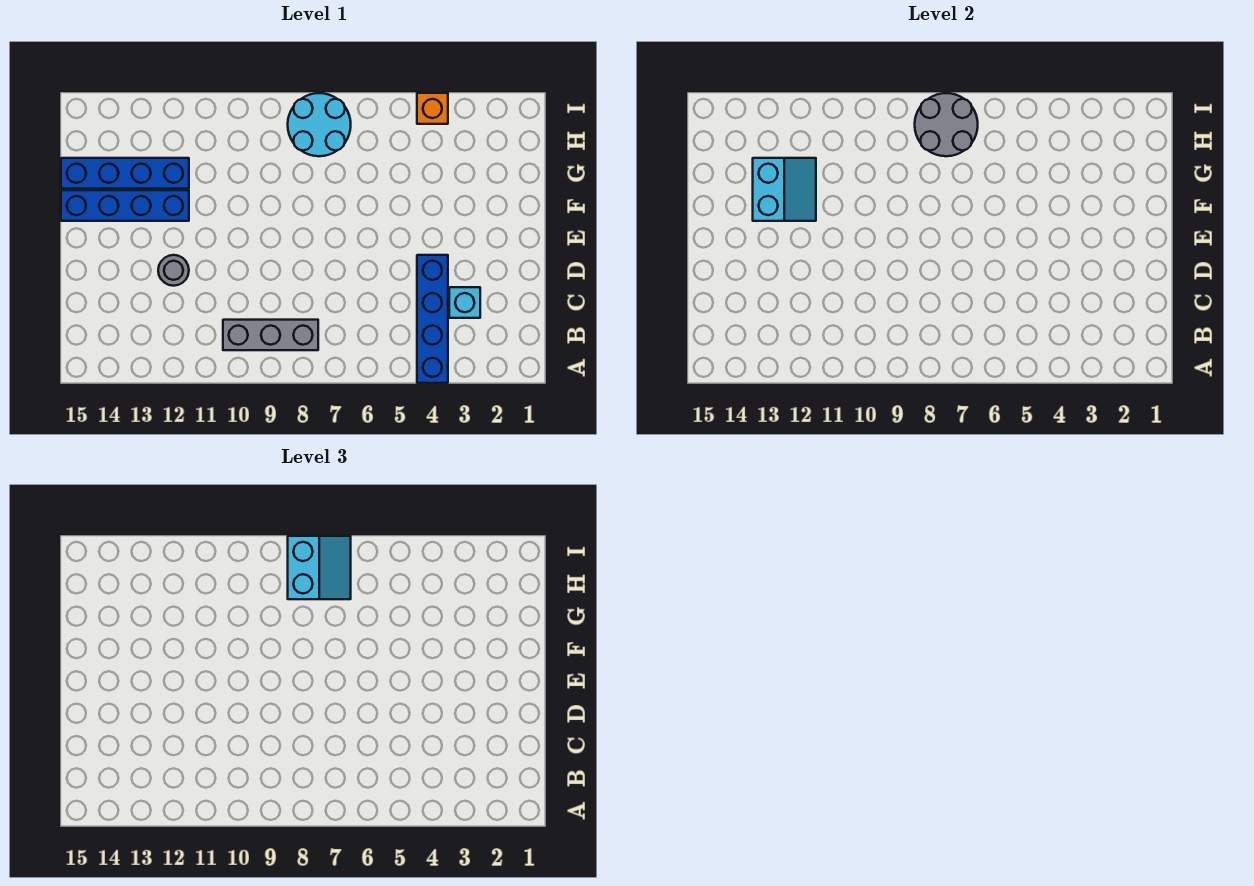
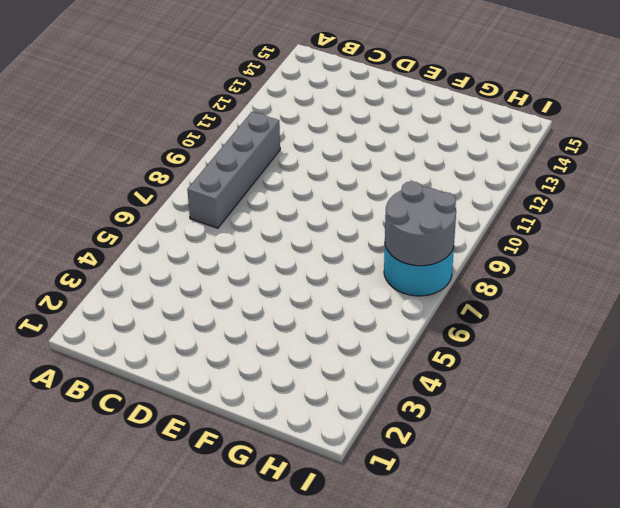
grey 1x4 brick [187,112,280,228] -> grey 1x3 brick [223,320,318,350]
none -> blue 1x4 brick [417,255,448,383]
none -> cyan 1x1 brick [449,287,480,318]

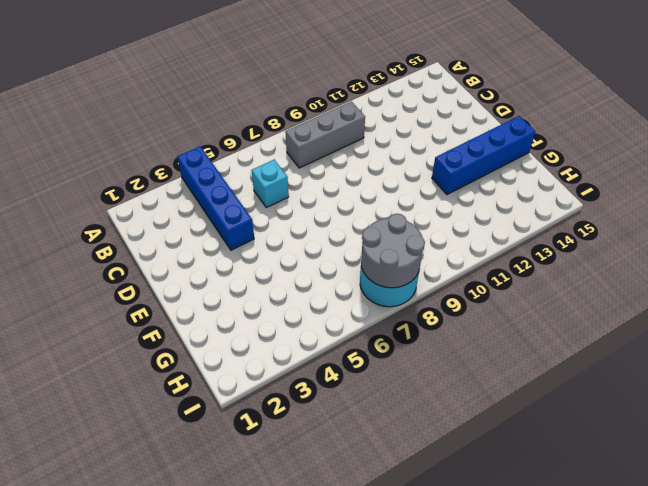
cyan 1x1 brick [251,160,289,208] -> cyan 1x1 brick moved to [449,287,480,318]
none -> grey 1x1 round brick [158,255,189,286]
none -> blue 1x4 brick [61,158,189,189]

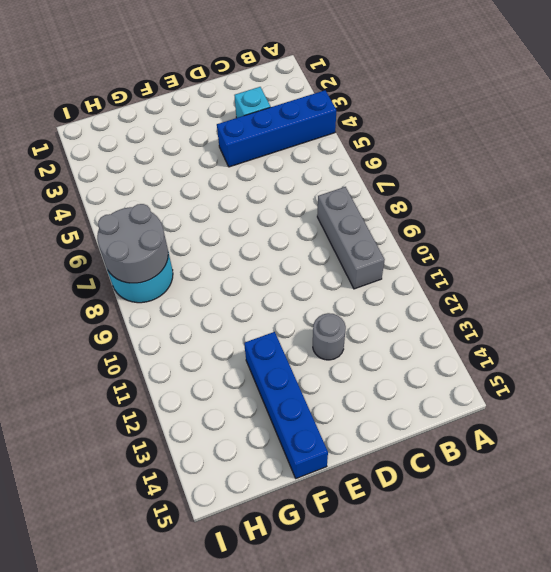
none -> blue 1x4 brick [61,158,189,189]
none -> orange 1x1 brick [417,93,448,124]

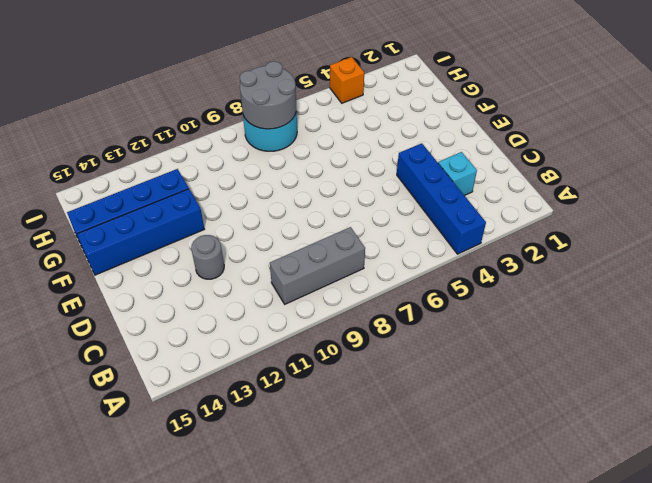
none -> cyan 2x2 slope [753,158,816,221]
none -> cyan 2x2 slope [288,536,351,599]

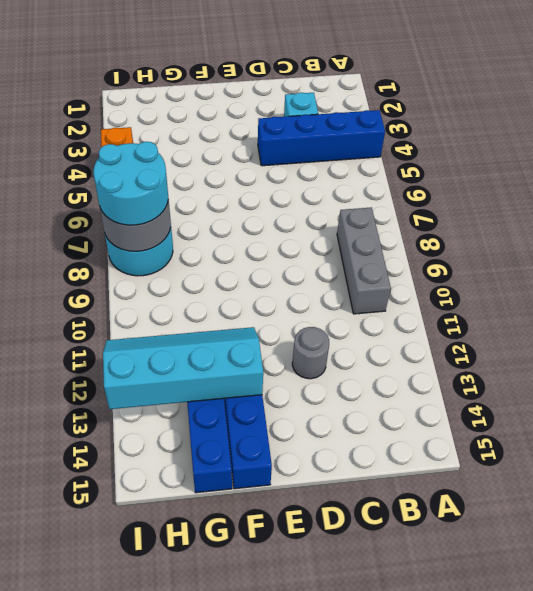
cyan 2x4 slope [103,327,263,409] -> cyan 2x2 slope [753,158,816,221]
cyan 2x2 round brick [93,142,168,225] -> cyan 2x2 slope [288,536,351,599]

